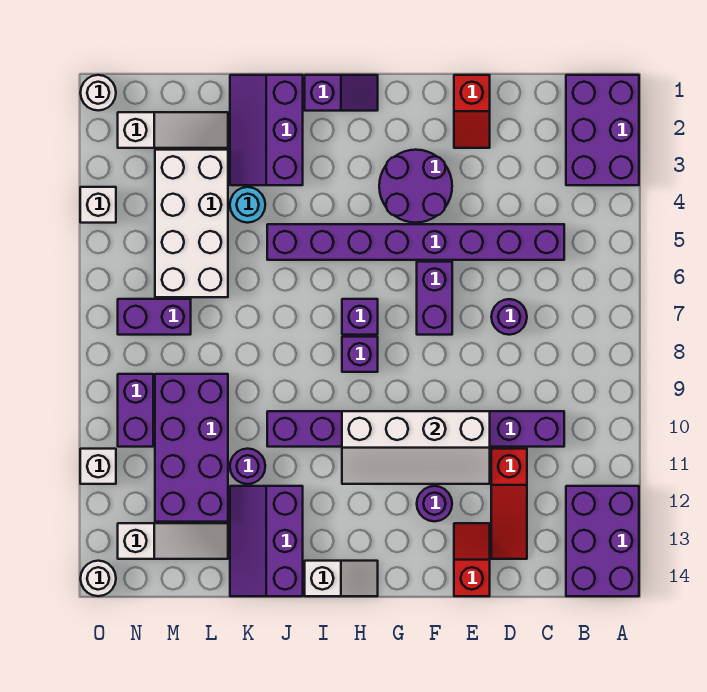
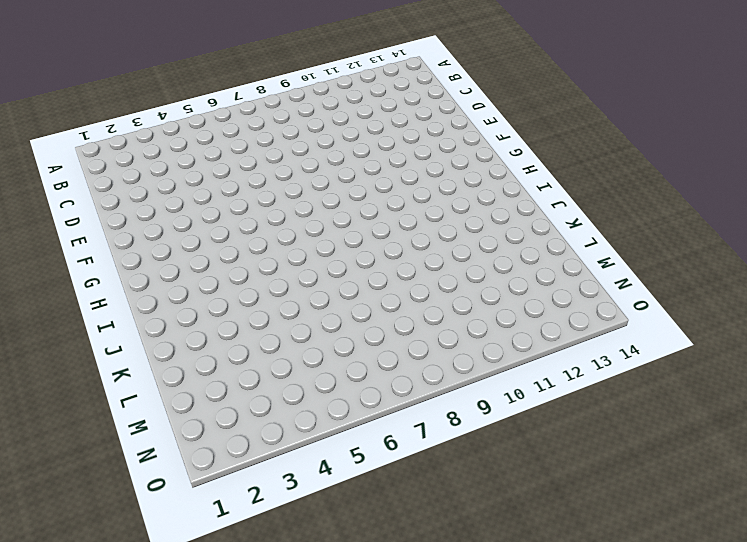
none -> purple 2x3 brick [566,75,639,185]
none -> purple 2x3 brick [566,486,639,596]
none -> purple 1x8 brick [267,224,564,260]
none -> purple 1x8 brick [267,411,564,447]

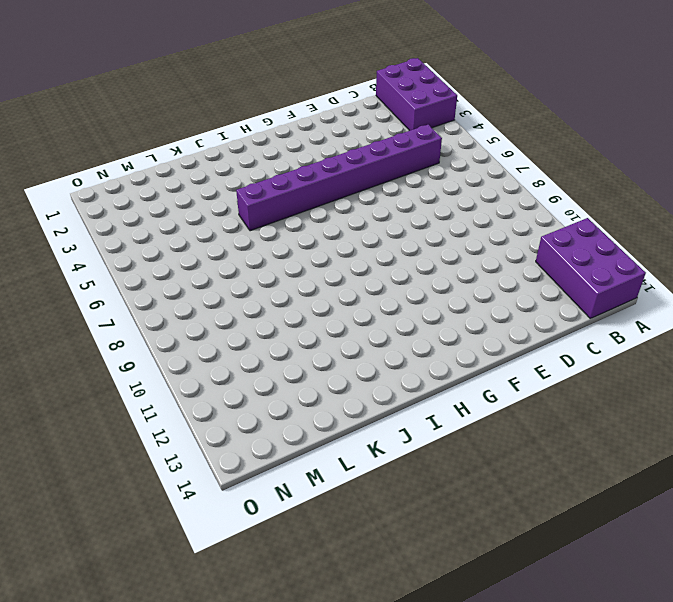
none -> purple 1x8 brick [267,411,564,447]
none -> purple 1x1 round brick [491,299,527,335]
none -> red 1x3 slope [491,449,527,559]
none -> red 1x2 slope [454,75,490,148]

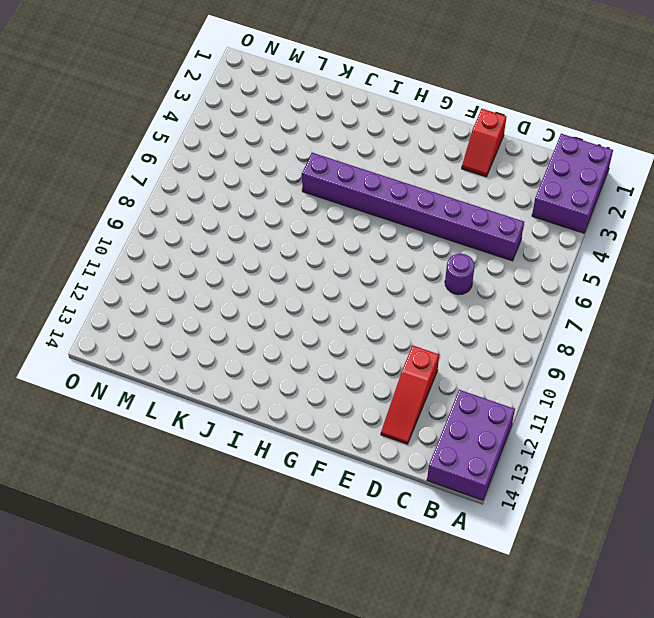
none -> purple 1x8 brick [267,411,564,447]
none -> red 1x2 slope [454,523,490,596]
none -> purple 2x2 round brick [379,150,452,223]
none -> purple 1x2 brick [417,262,452,335]

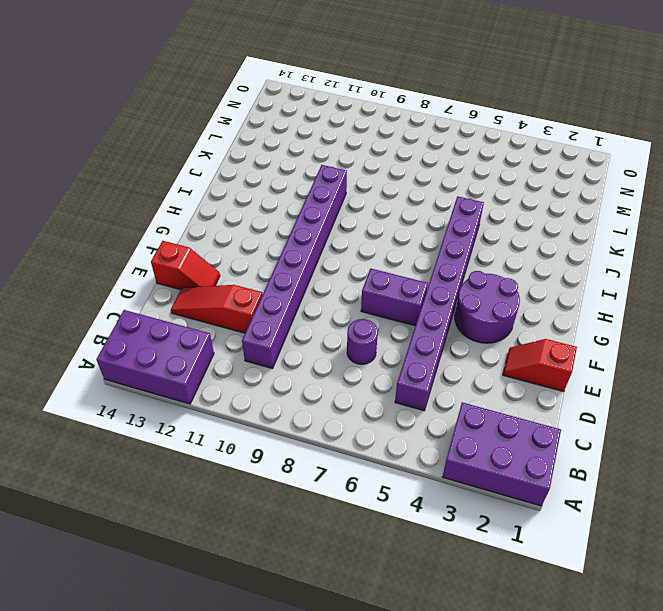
none -> purple 1x1 round brick [417,486,452,521]
none -> purple 1x2 slope [305,75,378,111]
none -> purple 1x1 brick [342,299,378,335]
none -> purple 1x1 brick [342,337,378,372]

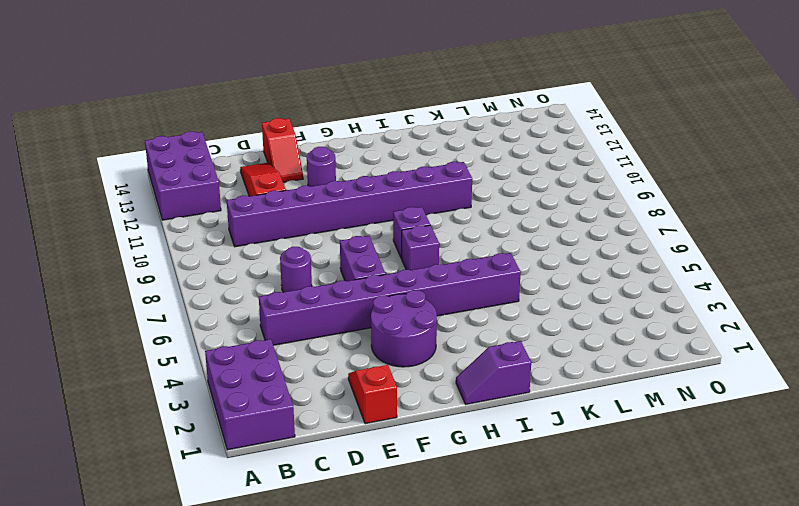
none -> white 1x2 slope [305,561,378,596]
none -> purple 2x3 slope [230,75,303,185]
none -> purple 2x3 slope [230,486,303,596]
none -> cyan 1x1 round brick [230,187,265,223]

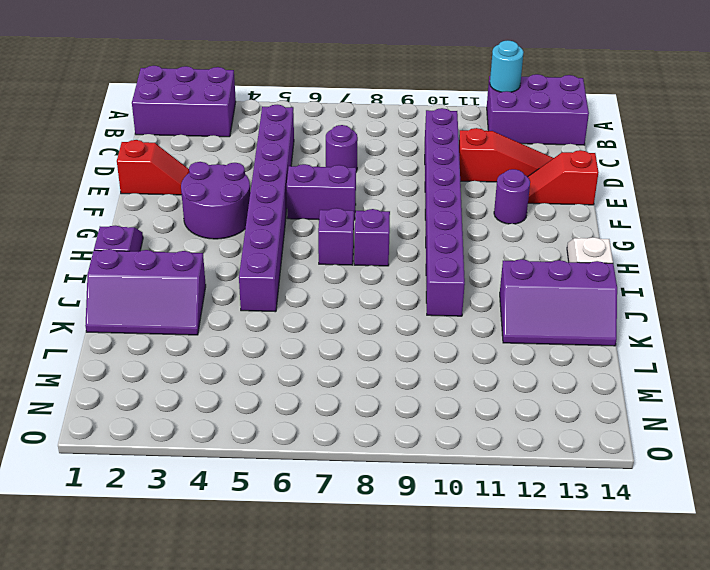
cyan 1x1 round brick [490,40,524,92] -> cyan 1x1 round brick moved to [230,187,265,223]
none -> purple 1x1 round brick [230,449,265,484]
none -> white 1x3 slope [118,112,228,148]
none -> white 2x4 brick [155,150,228,297]
none -> purple 2x4 brick [155,374,228,522]

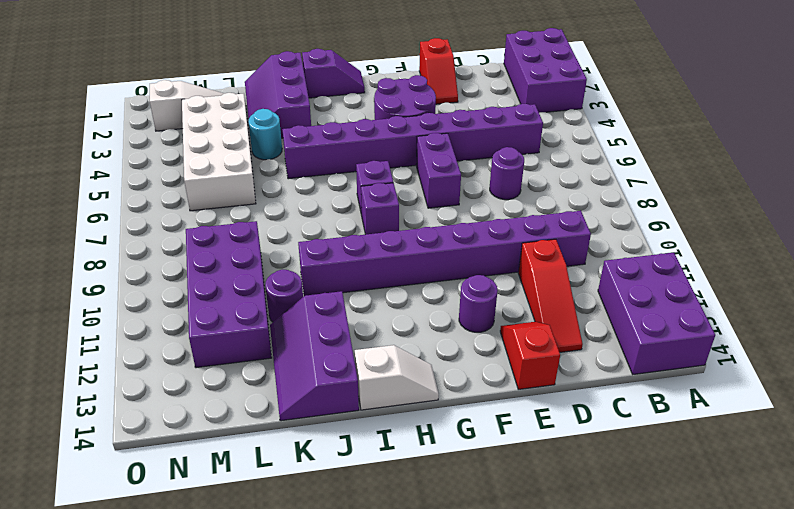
none -> white 1x3 slope [118,523,228,559]
none -> purple 1x2 brick [118,299,191,335]
none -> purple 1x2 brick [118,374,153,447]
none -> white 1x1 round brick [80,75,116,111]

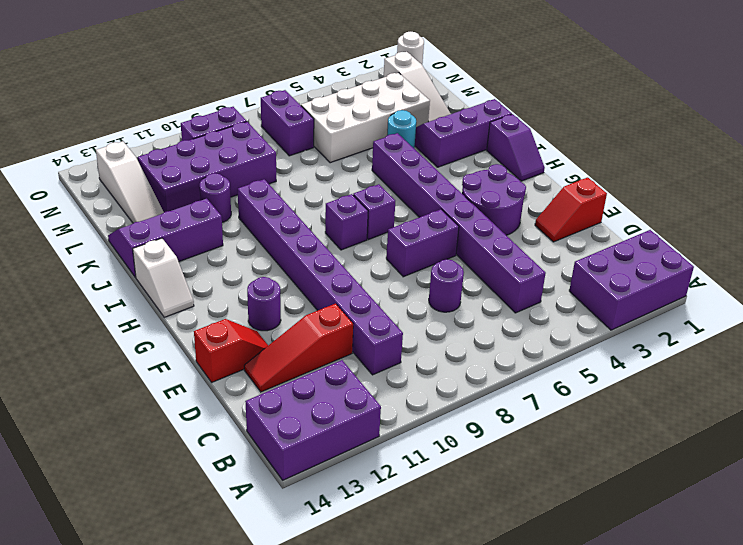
none -> white 1x1 brick [80,187,116,223]
none -> white 1x1 brick [80,449,116,484]
none -> white 1x1 round brick [80,561,116,596]
none -> white 2x4 slope [342,411,490,484]

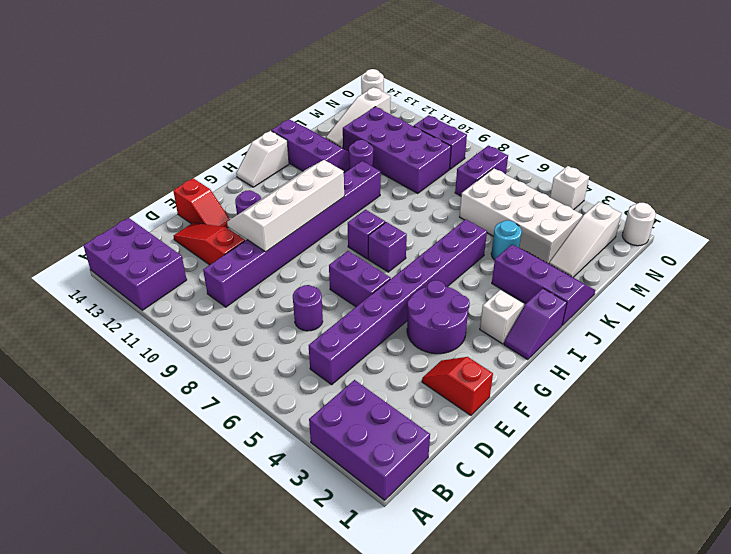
white 1x1 brick [480,290,524,344] -> white 1x1 brick moved to [80,449,116,484]

